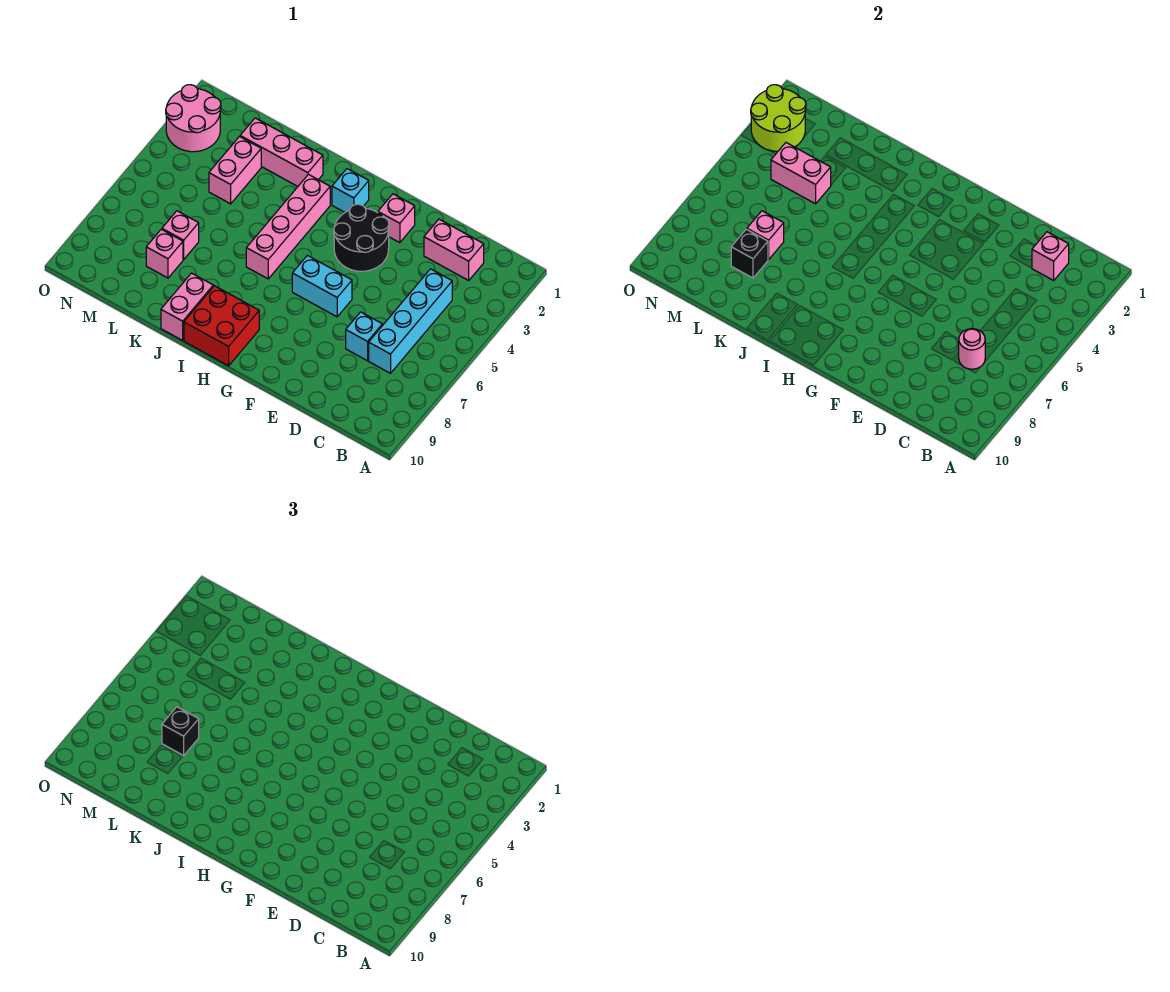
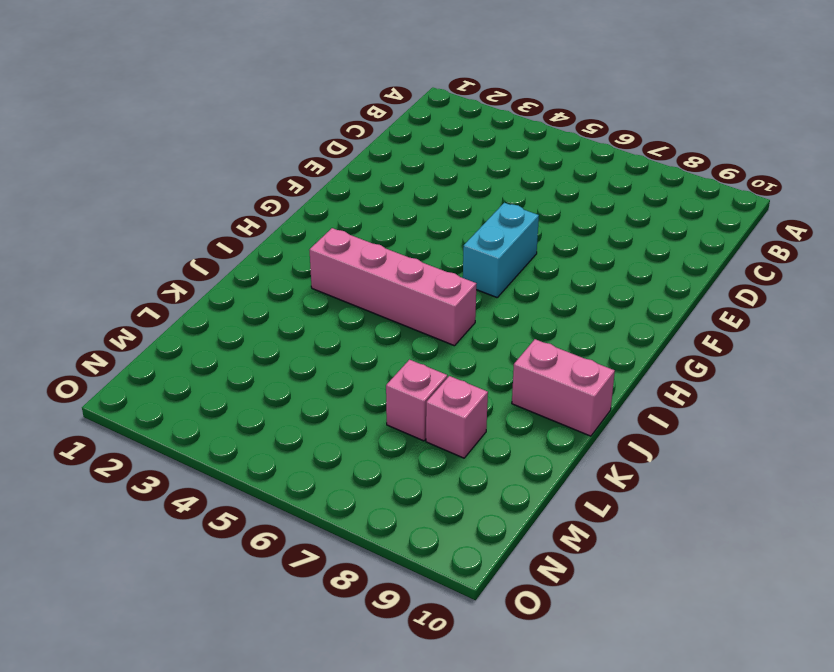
none -> pink 1x2 brick [424,219,484,280]
none -> cyan 1x4 brick [369,269,452,373]
none -> cyan 1x1 brick [346,312,382,361]

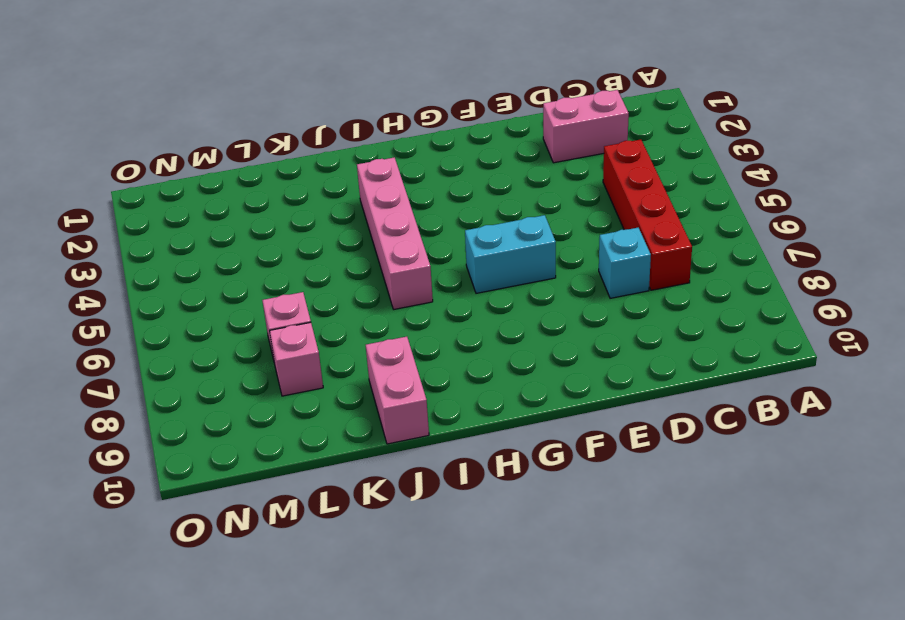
red 1x4 brick [603,140,692,290] -> cyan 1x4 brick [369,269,452,373]
none -> pink 1x1 brick [378,194,415,243]
none -> black 2x2 round brick [334,204,389,271]
none -> cyan 1x1 brick [332,169,369,212]

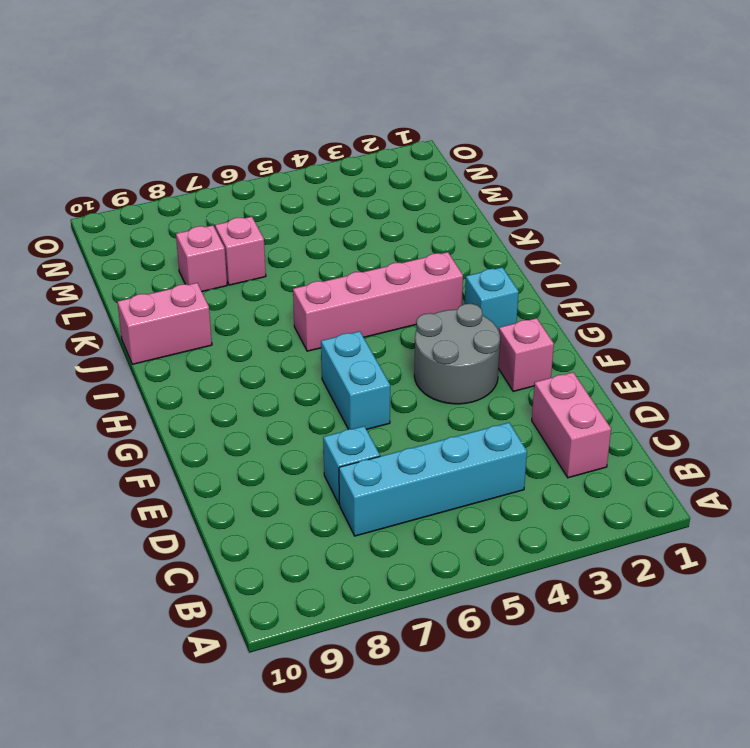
grey 2x2 round brick [414,304,500,404] -> black 2x2 round brick [334,204,389,271]
none -> red 2x2 brick [184,286,259,366]
none -> pink 1x3 brick [240,118,323,186]
none -> pink 1x2 brick [209,137,261,204]

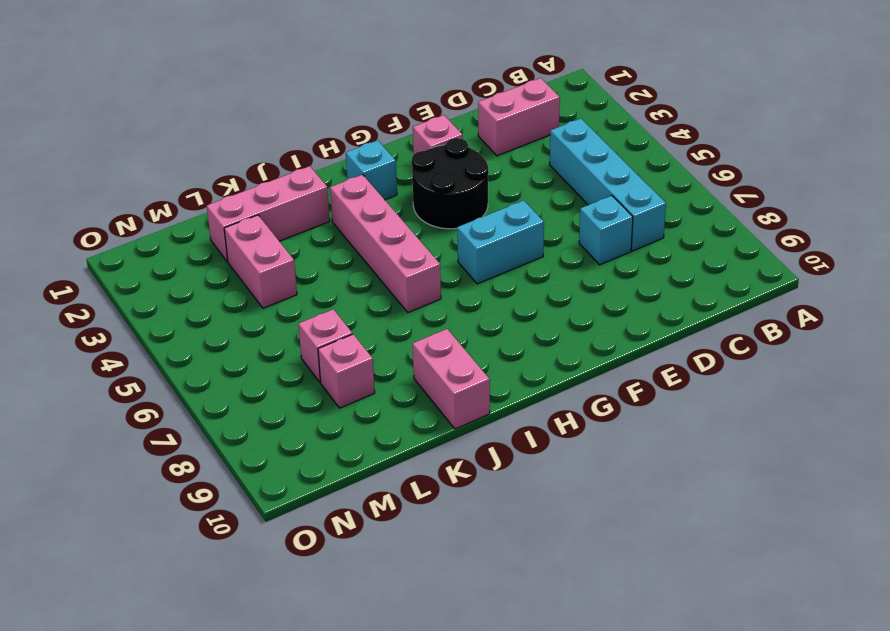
none -> red 2x2 brick [184,286,259,366]
none -> pink 2x2 round brick [166,85,221,152]
none -> pink 1x1 brick [1032,232,1069,280]

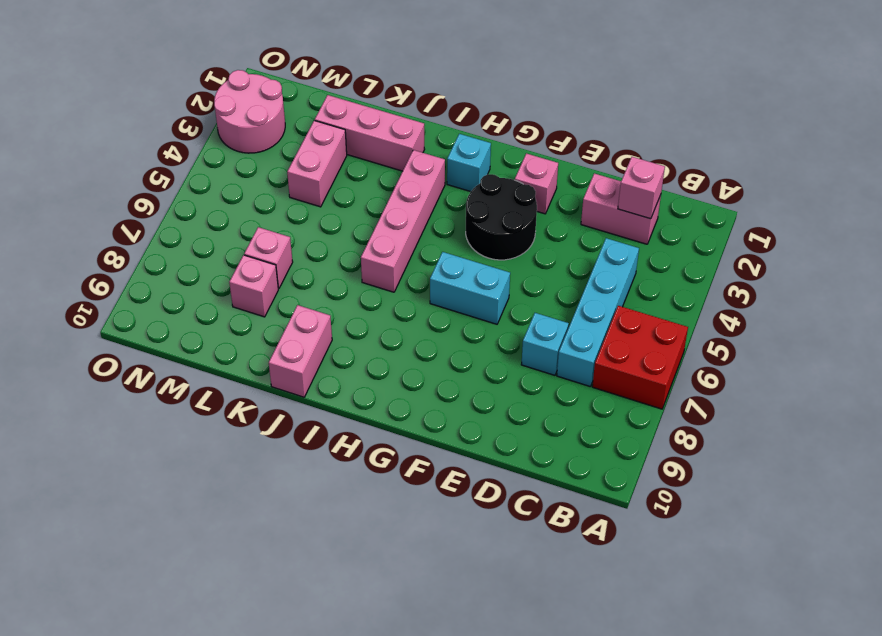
red 2x2 brick [592,306,688,409] -> red 2x2 brick moved to [184,286,259,366]
none -> pink 1x1 round brick [959,329,985,369]
none -> pink 1x2 brick [771,143,831,204]
none -> pink 1x1 brick [747,211,784,259]

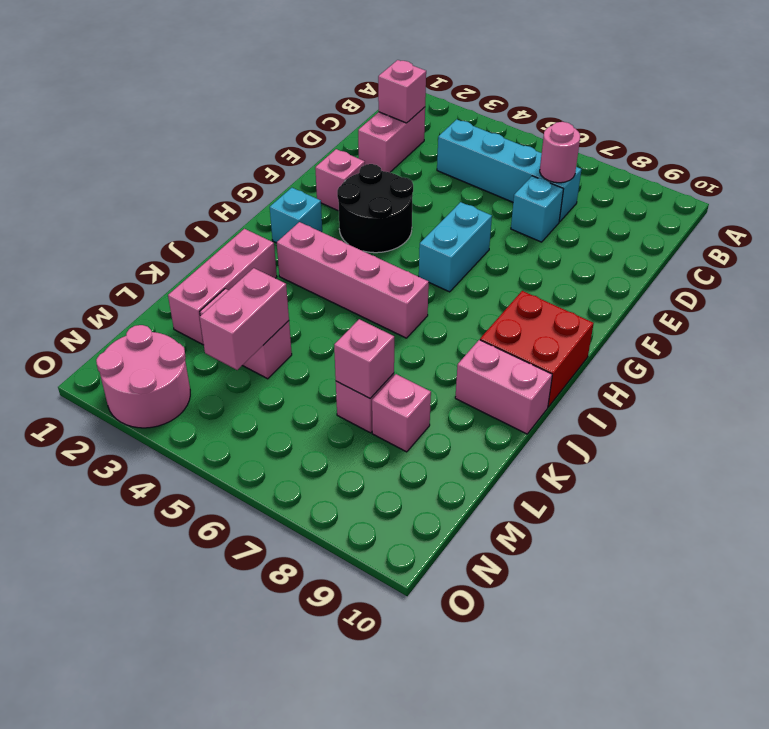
none -> black 1x1 brick [731,229,768,278]
none -> lime 2x2 round brick [751,85,806,151]
none -> black 1x1 brick [162,707,199,755]

